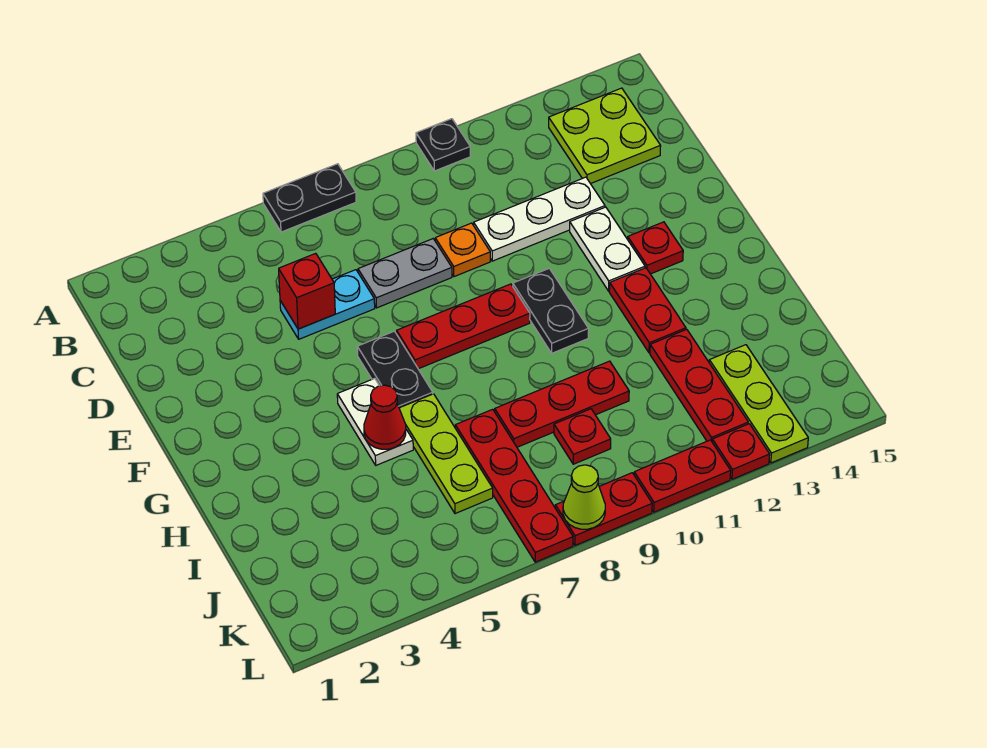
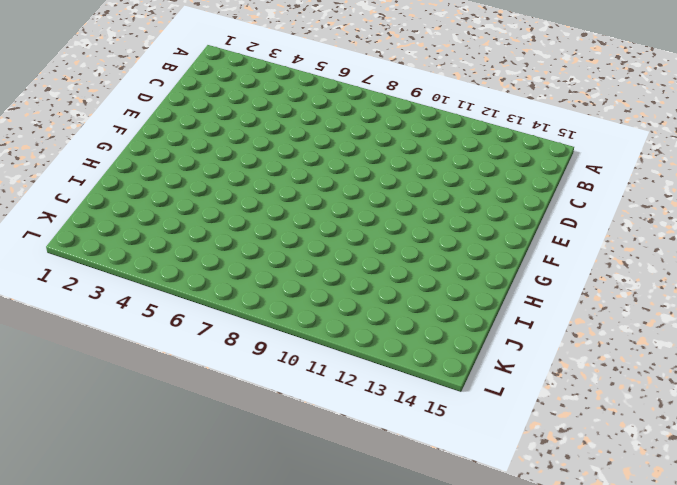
none -> black 1x2 plate [263,164,356,232]
none -> black 1x1 plate [416,119,470,171]
none -> lime 2x2 plate [549,88,661,184]

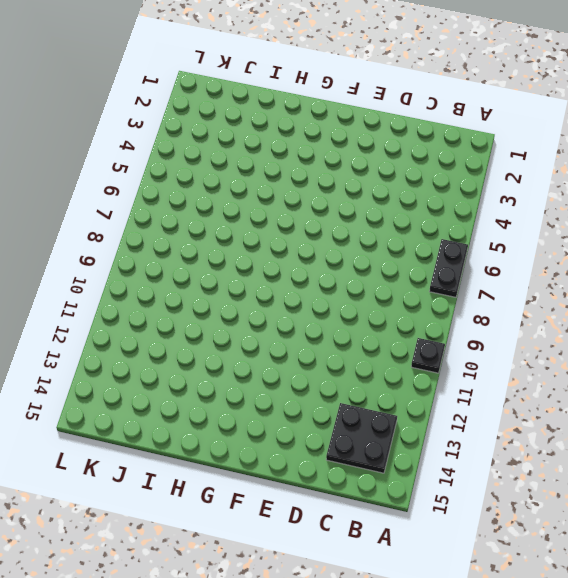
black 2x2 plate [326,403,397,473] -> lime 2x2 plate [549,88,661,184]
none -> cyan 1x2 plate [280,270,375,339]
none -> grey 1x2 plate [358,239,452,308]
none -> orange 1x1 plate [435,223,490,277]

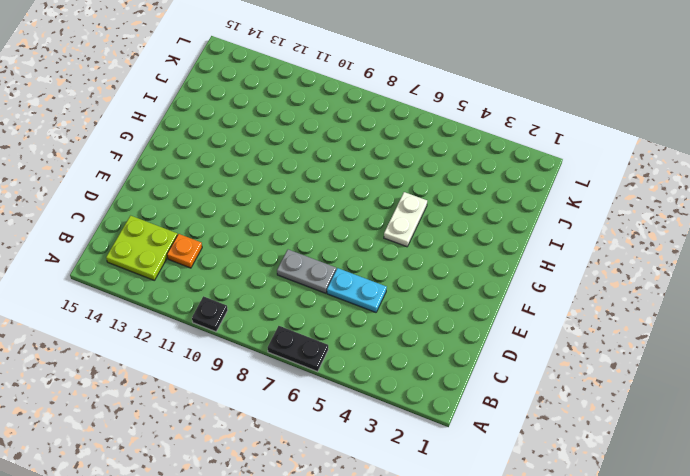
orange 1x1 plate [167,234,202,268] -> orange 1x1 plate moved to [435,223,490,277]
none -> white 1x3 plate [474,177,605,261]
none -> white 1x2 plate [570,207,645,291]
none -> black 1x2 plate [357,331,433,408]

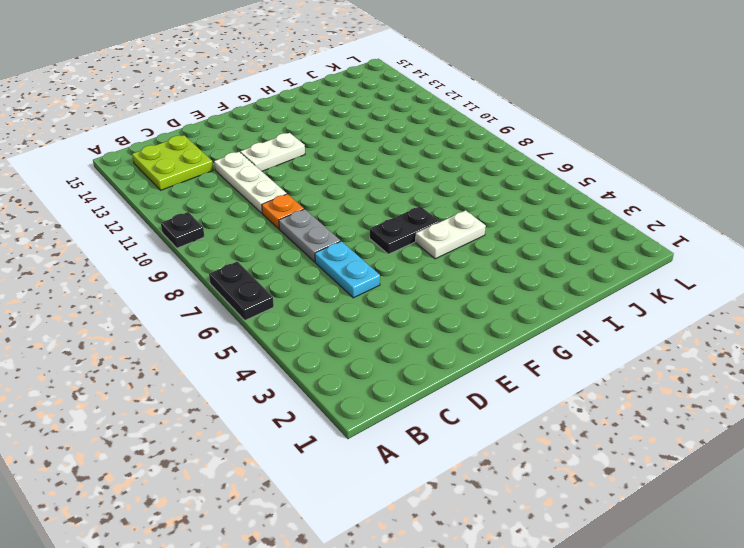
none -> red 1x3 plate [397,284,530,369]
none -> black 1x2 plate [513,268,589,353]
none -> red 1x1 plate [628,222,683,274]

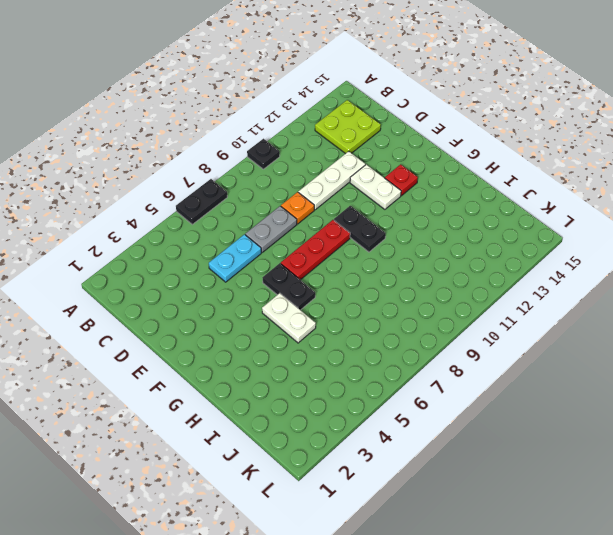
none -> red 1x2 plate [609,268,686,353]
none -> lime 1x3 plate [399,394,493,514]
none -> red 1x4 plate [455,409,573,562]

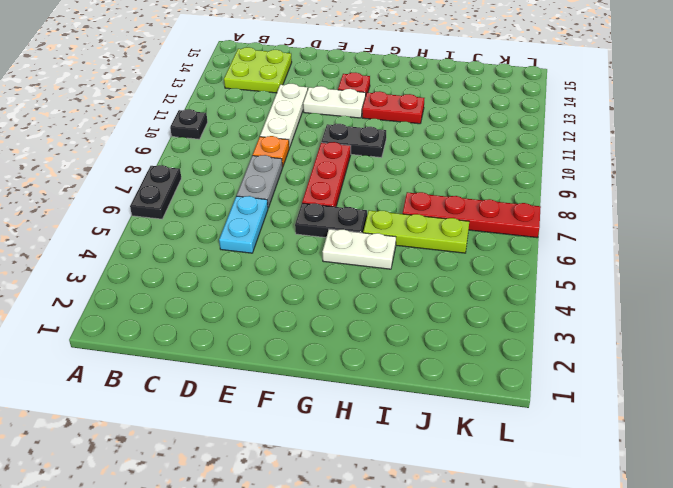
none -> red 1x3 plate [495,361,629,447]
none -> red 1x3 plate [650,329,748,441]
none -> red 1x1 plate [554,409,611,464]

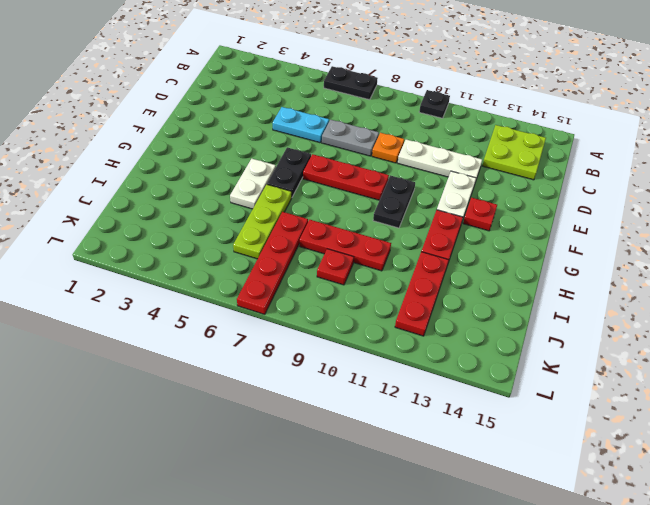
none -> lime 1x3 plate [709,345,808,463]
none -> red 1x2 plate [555,473,652,545]
none -> red 1x2 plate [634,440,731,512]

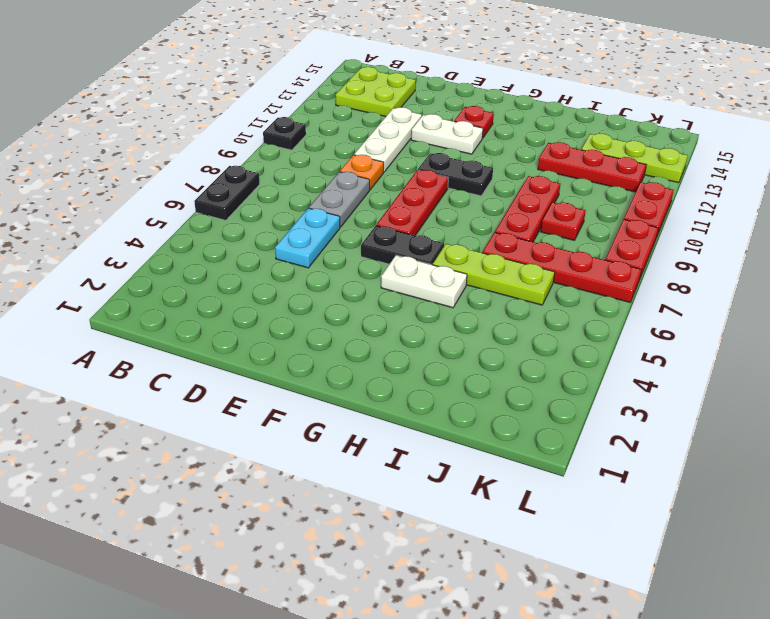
none -> red 1x2 plate [609,268,686,353]
none -> red 1x1 plate [712,424,770,479]
none -> red 1x1 brick [279,253,335,329]

